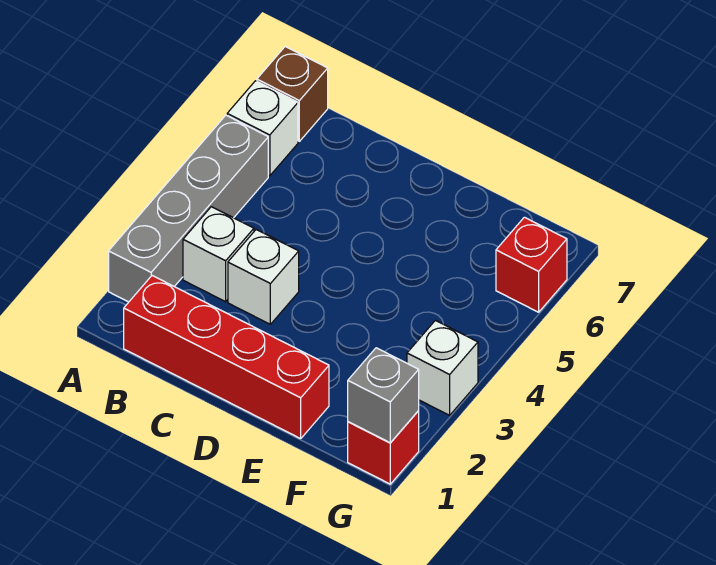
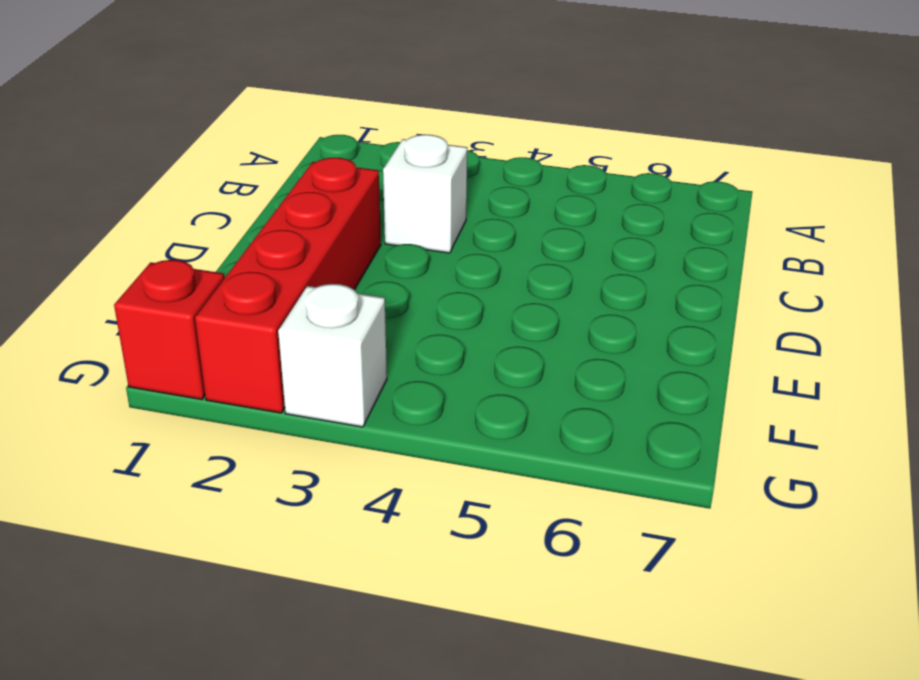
red 1x4 brick [195,158,381,413] -> red 1x4 brick moved to [124,276,329,439]
none -> grey 1x4 brick [109,115,268,302]
none -> white 1x1 brick [227,81,298,176]

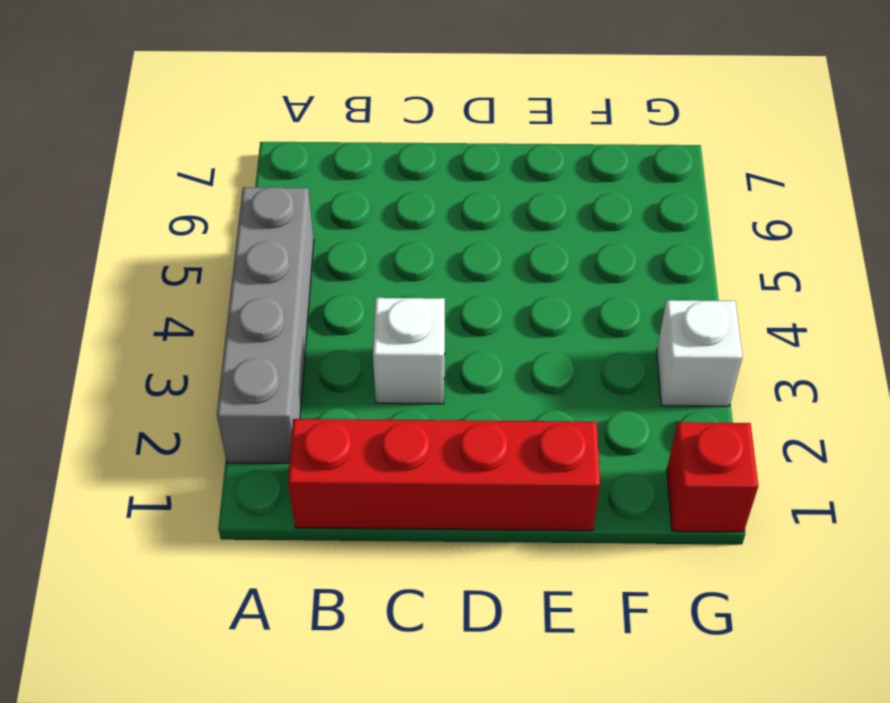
none -> white 1x1 brick [227,81,298,176]
none -> brown 1x1 brick [257,47,328,141]

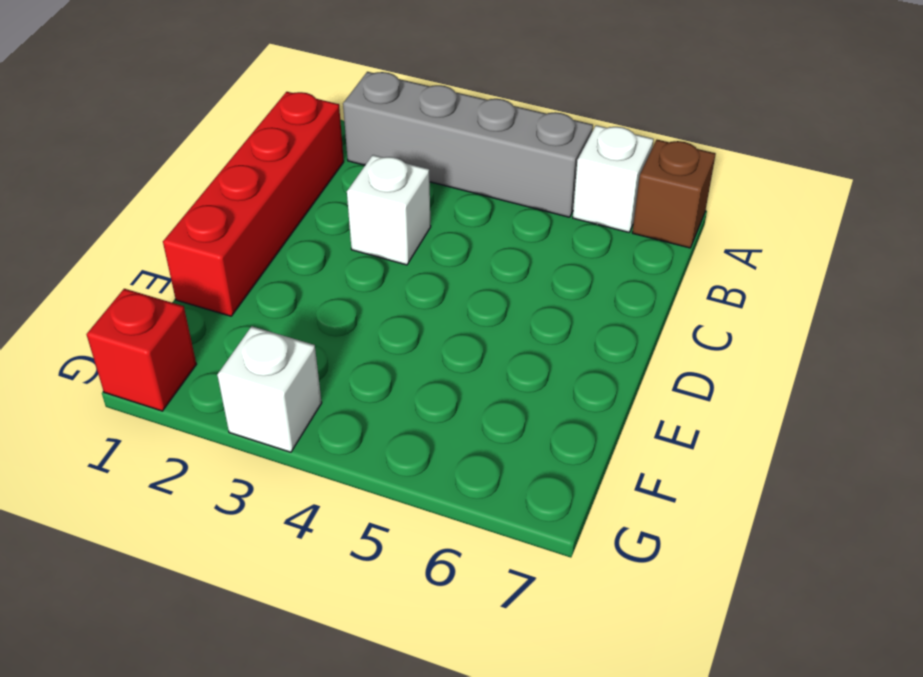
none -> white 1x1 brick [183,207,254,302]
none -> red 1x1 brick [496,217,567,312]

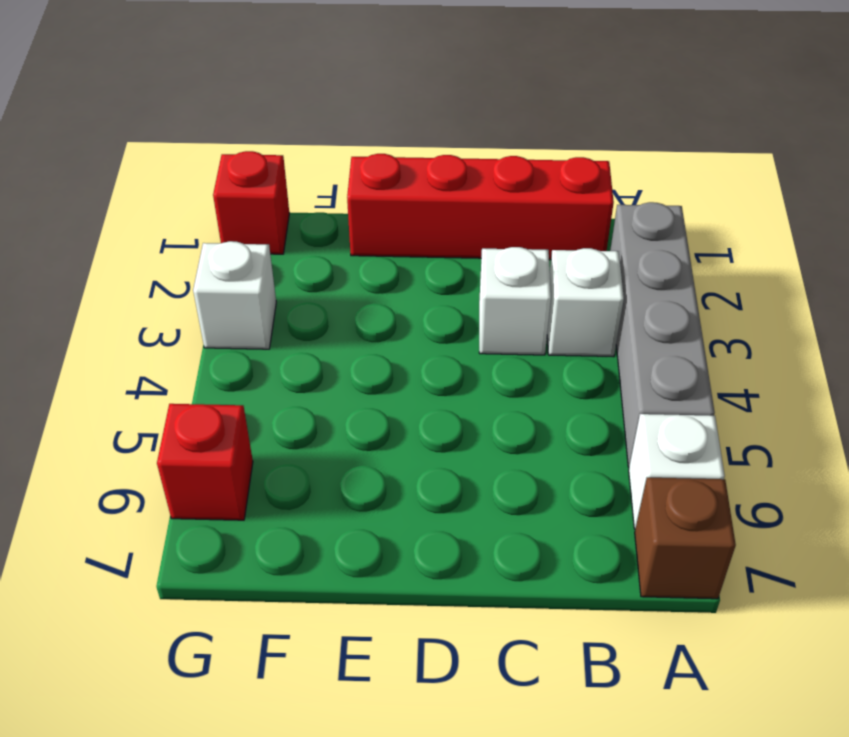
none -> grey 1x1 brick [348,348,419,443]

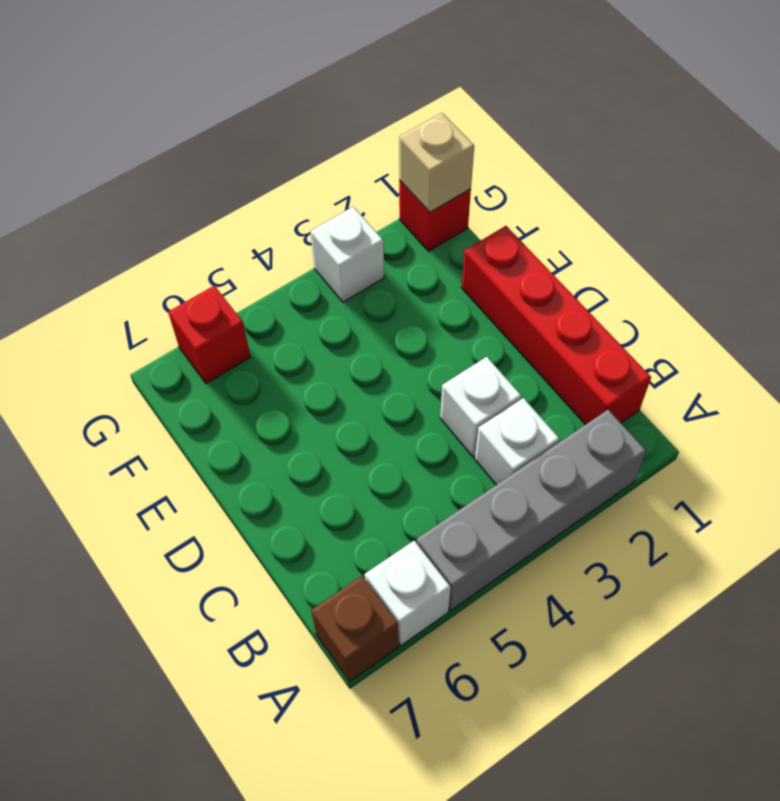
tan 1x1 brick [399,113,474,212] -> grey 1x1 brick [348,348,419,443]

